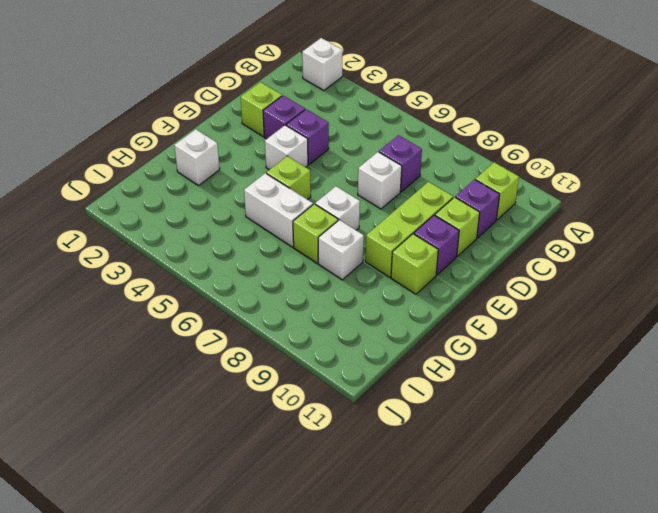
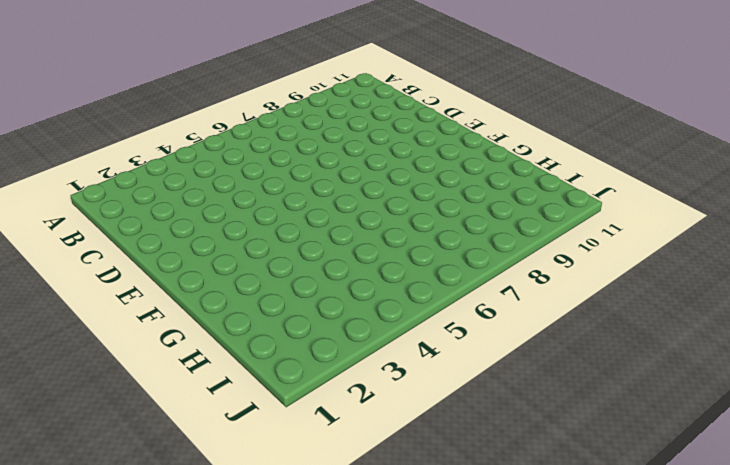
none -> white 1x1 brick [302,38,342,91]
none -> lime 1x1 brick [475,162,519,220]
none -> purple 1x1 brick [379,135,422,192]

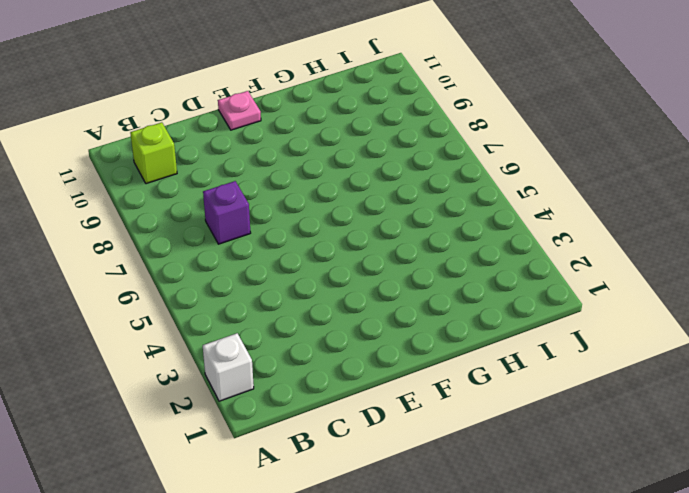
pink 1x1 plate [218,91,261,130] -> none
none -> purple 1x1 brick [455,180,500,238]
none -> lime 1x1 brick [241,82,282,136]
none -> purple 1x1 brick [263,96,305,139]

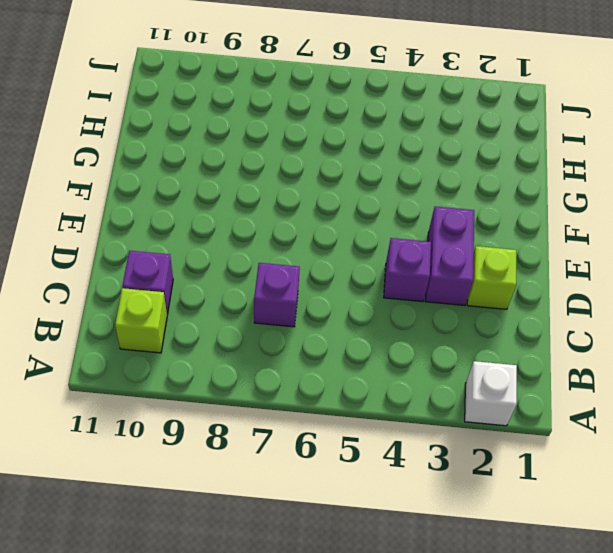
purple 1x2 brick [425,206,474,305] -> purple 1x1 brick [263,96,305,139]
none -> white 1x1 brick [358,152,402,209]
none -> lime 1x3 brick [365,182,453,277]
none -> lime 1x1 brick [435,197,480,256]

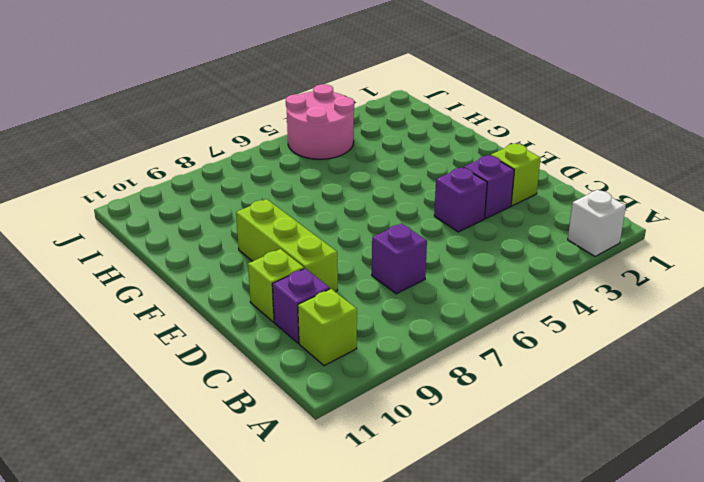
pink 2x2 round brick [286,84,354,159] -> none
none -> white 1x1 brick [358,152,402,209]
none -> white 1x1 brick [265,125,308,170]
none -> purple 1x1 brick [414,215,459,275]

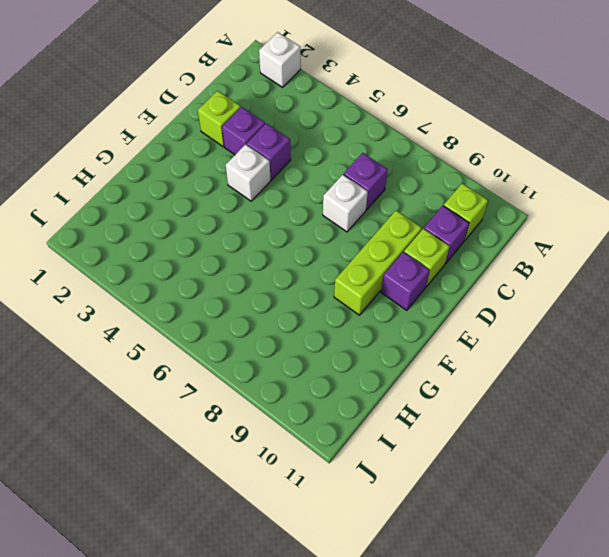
none -> lime 1x1 brick [266,156,311,200]
none -> white 1x1 brick [315,186,360,230]
none -> lime 1x1 brick [391,234,438,294]

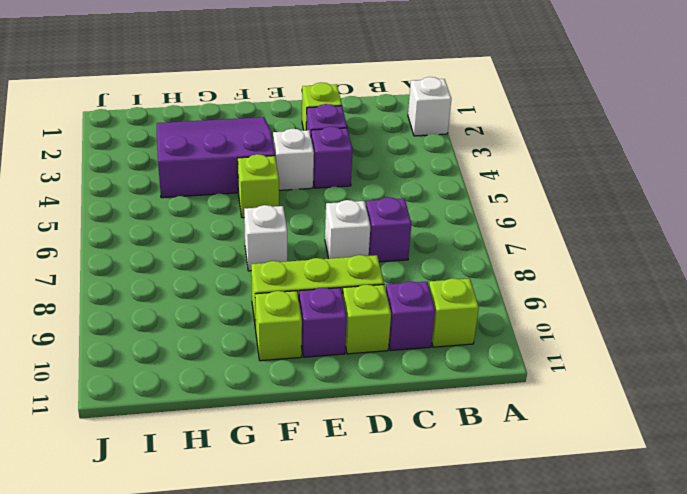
purple 3x3 slope [157,117,275,198] -> white 1x1 brick [174,129,220,185]
none -> white 1x2 brick [244,173,313,247]
none -> lime 1x1 brick [293,204,338,263]
none -> white 1x1 brick [318,220,364,280]

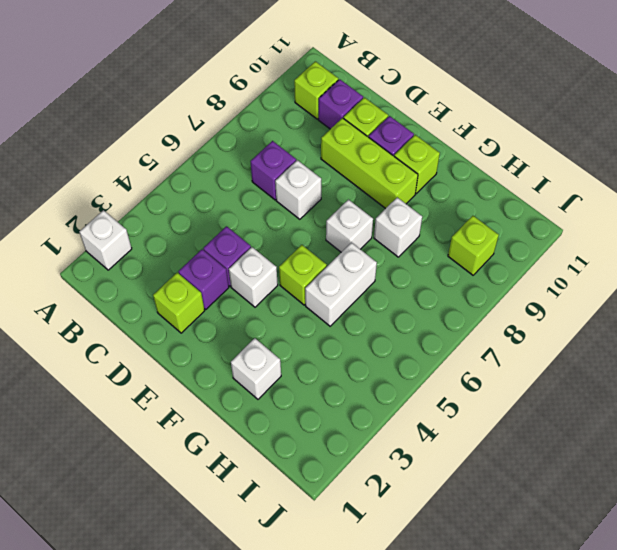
lime 1x1 brick [448,216,499,275] -> lime 1x1 brick moved to [293,204,338,263]

